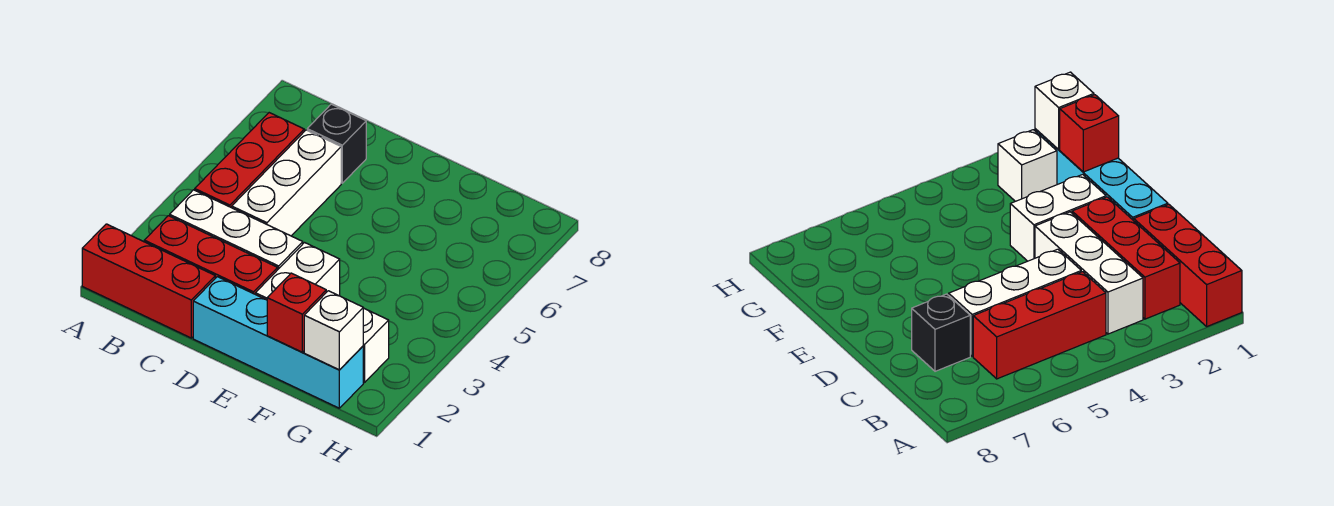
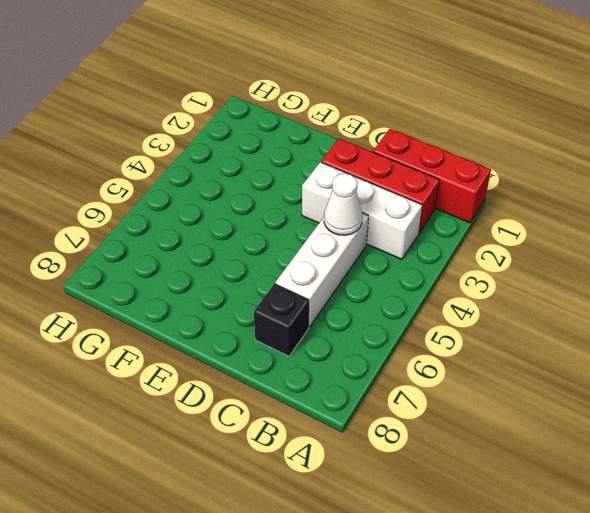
white 1x1 cone [324,173,362,235] -> none
none -> red 1x3 brick [195,113,304,208]
none -> cyan 1x4 brick [193,277,363,408]

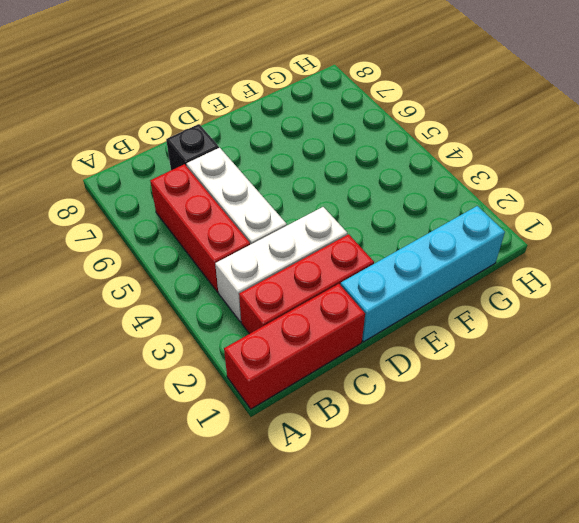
none -> white 1x2 brick [255,243,340,300]
none -> white 1x1 brick [363,308,389,382]

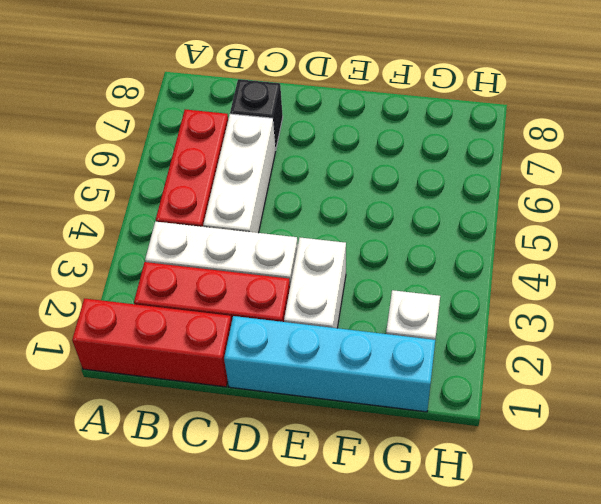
none -> red 1x1 brick [267,273,326,352]
none -> white 1x1 brick [304,291,363,370]

